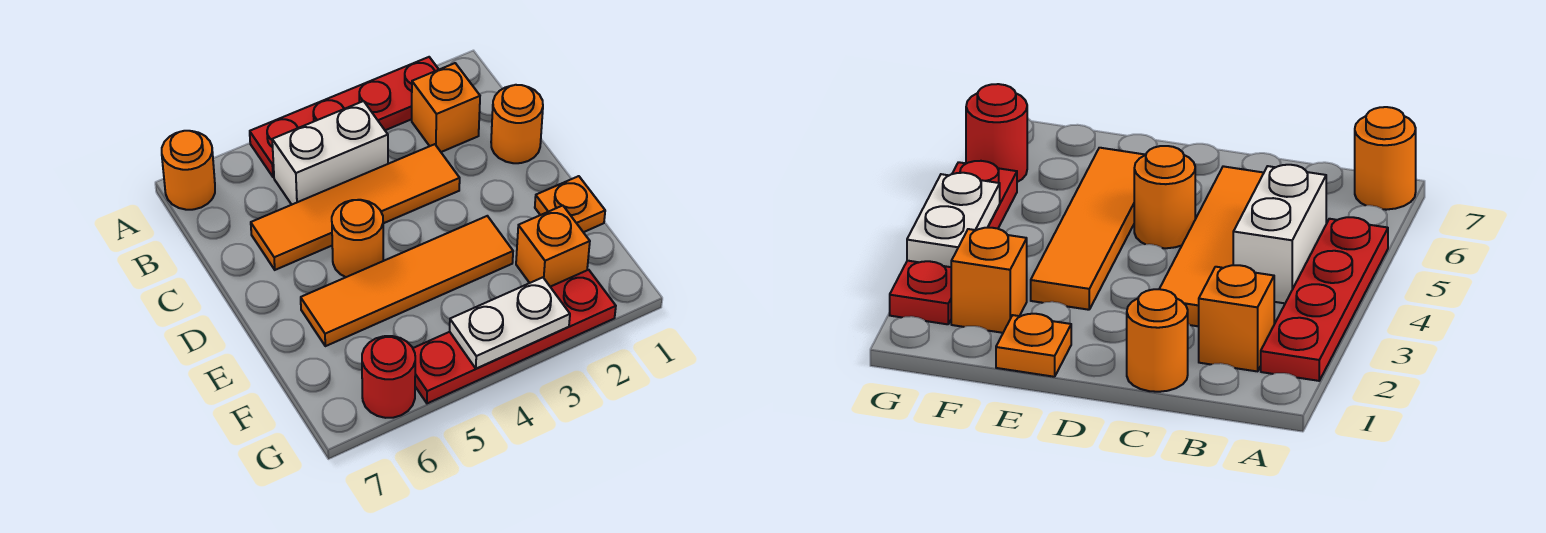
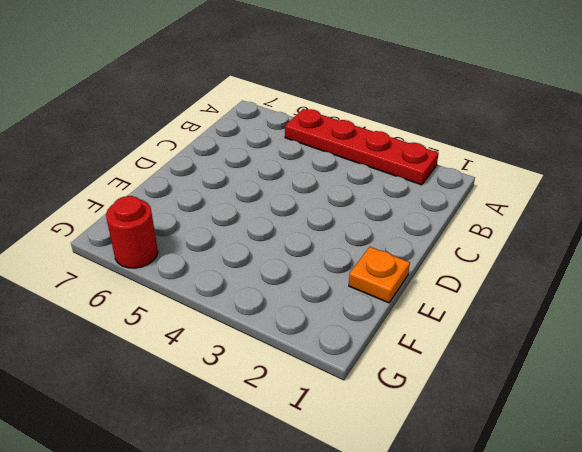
none -> orange 1x1 round brick [162,131,215,210]
none -> orange 1x1 brick [412,63,480,152]
none -> white 1x2 brick [272,101,388,205]

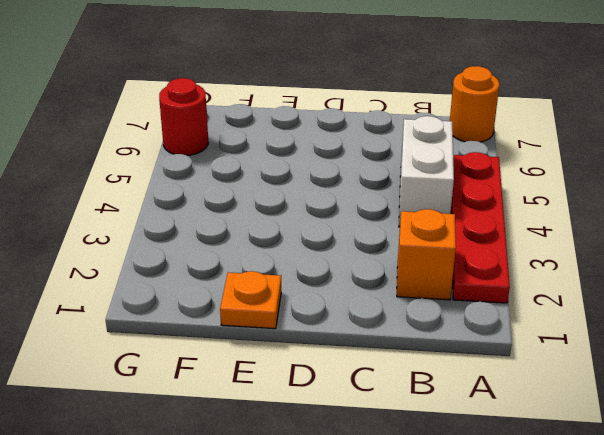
none -> orange 1x1 round brick [491,85,543,163]
none -> orange 1x4 tile [251,144,460,270]
none -> orange 1x1 round brick [332,200,383,277]

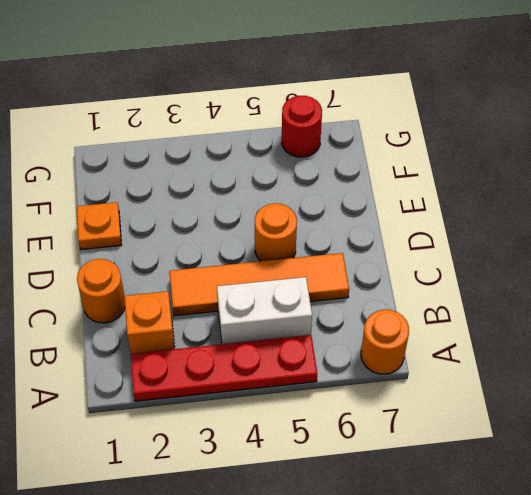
none -> orange 1x4 tile [301,216,513,346]
none -> orange 1x1 brick [516,206,590,287]
none -> red 1x4 plate [413,270,616,403]

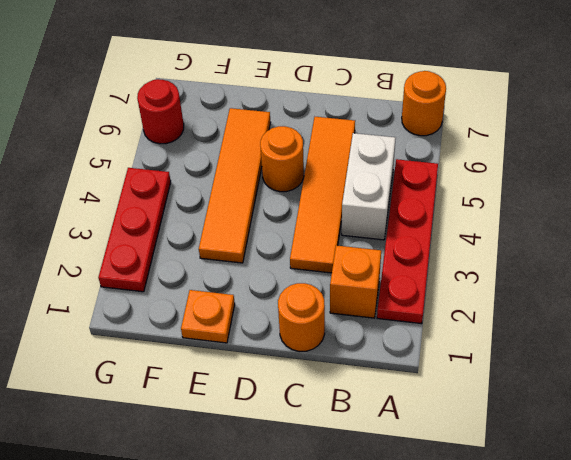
red 1x3 plate [98,168,171,292] -> red 1x4 plate [413,270,616,403]
none -> orange 1x1 brick [516,206,590,287]
none -> white 1x2 plate [450,277,570,369]

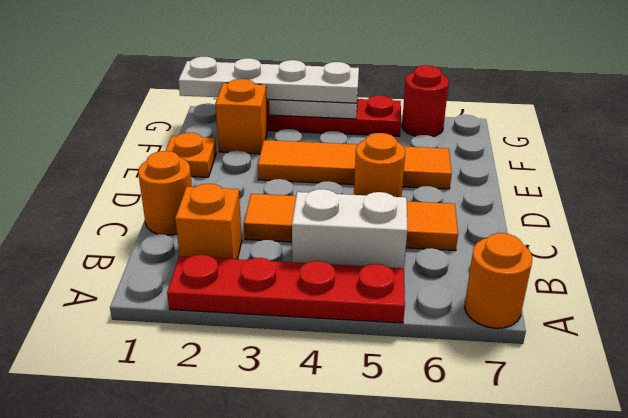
white 1x4 plate [178,57,359,103] -> none

